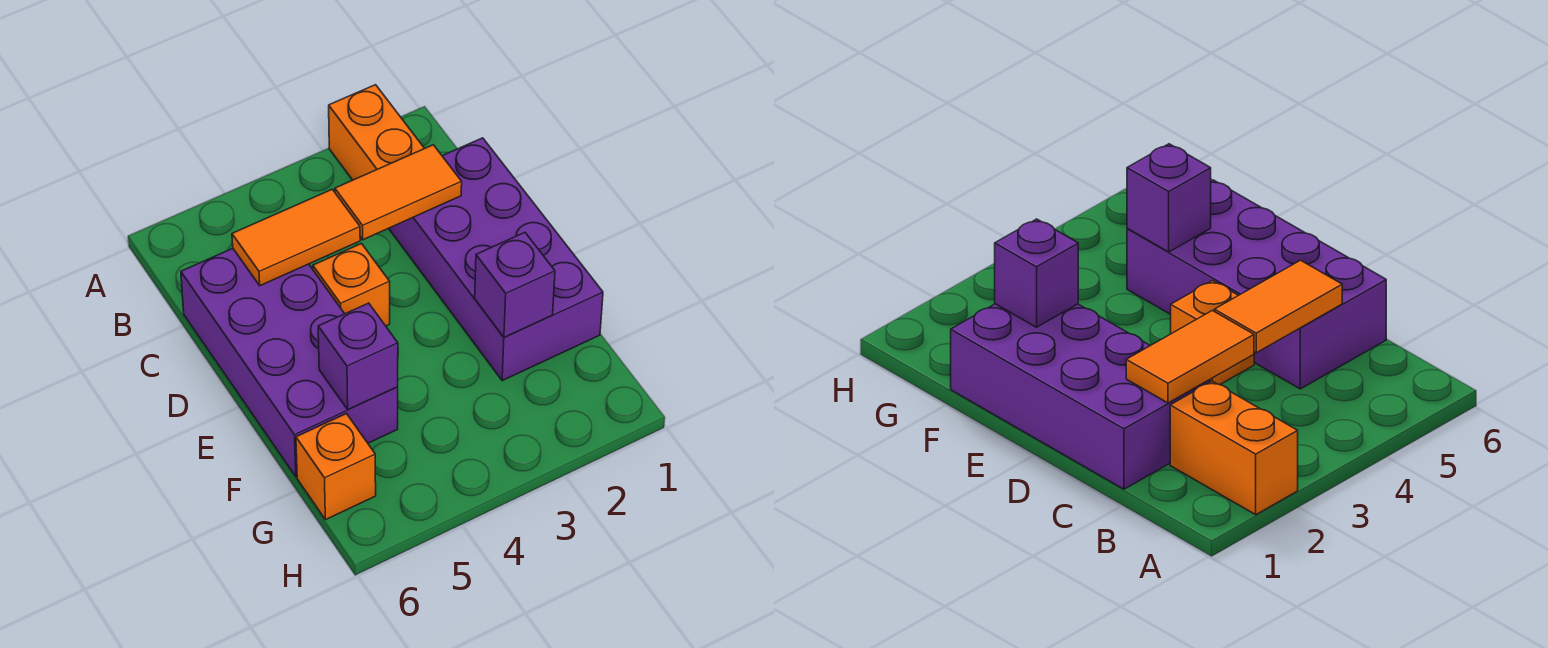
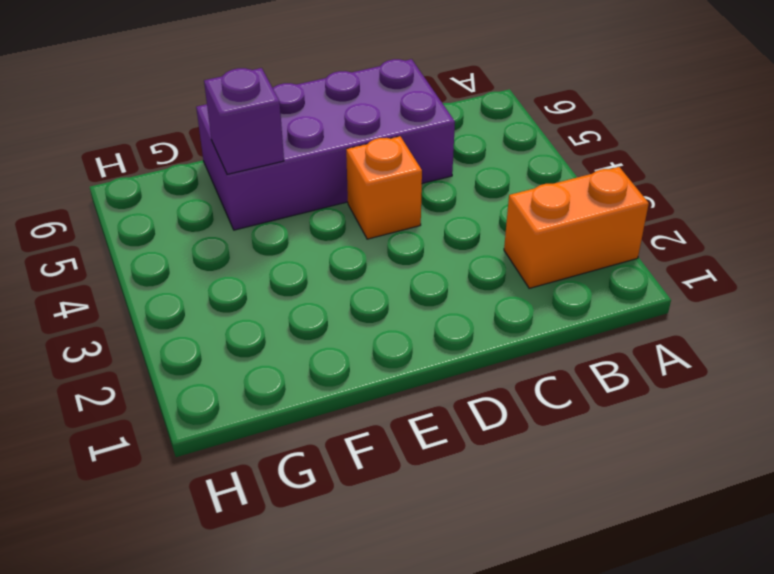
none -> purple 2x4 brick [389,138,603,381]
none -> orange 1x1 brick [296,414,376,520]

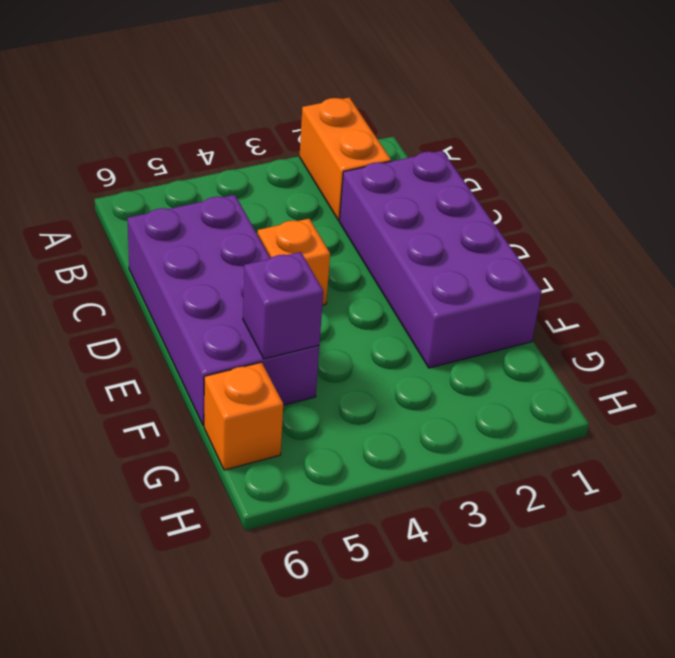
none -> orange 1x2 tile [335,145,462,240]
none -> orange 1x2 tile [232,189,360,286]

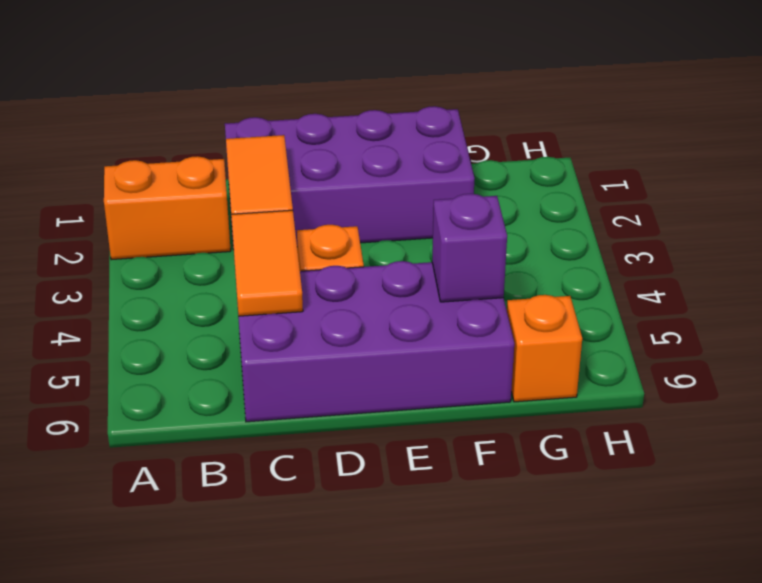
none -> purple 1x1 brick [475,232,555,337]

